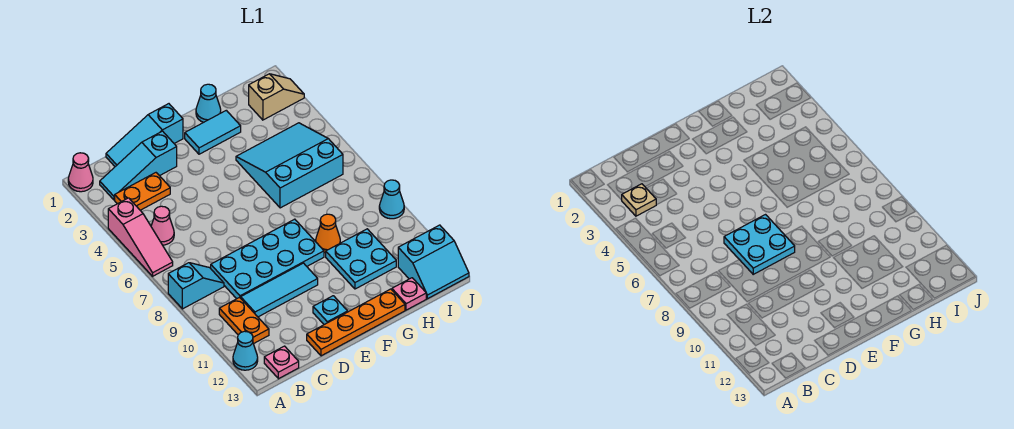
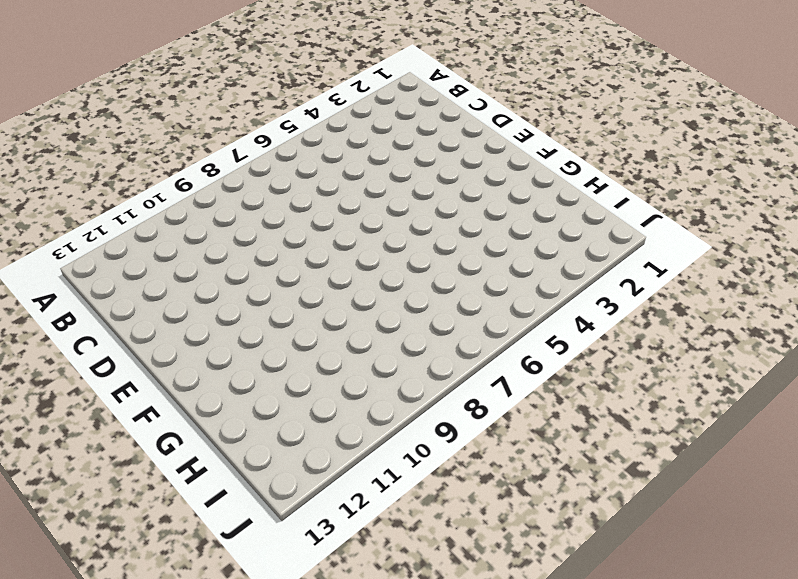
none -> pink 1x1 cone [68,153,93,192]
none -> pink 1x3 slope [108,198,173,276]
none -> cyan 1x2 slope [168,263,224,309]

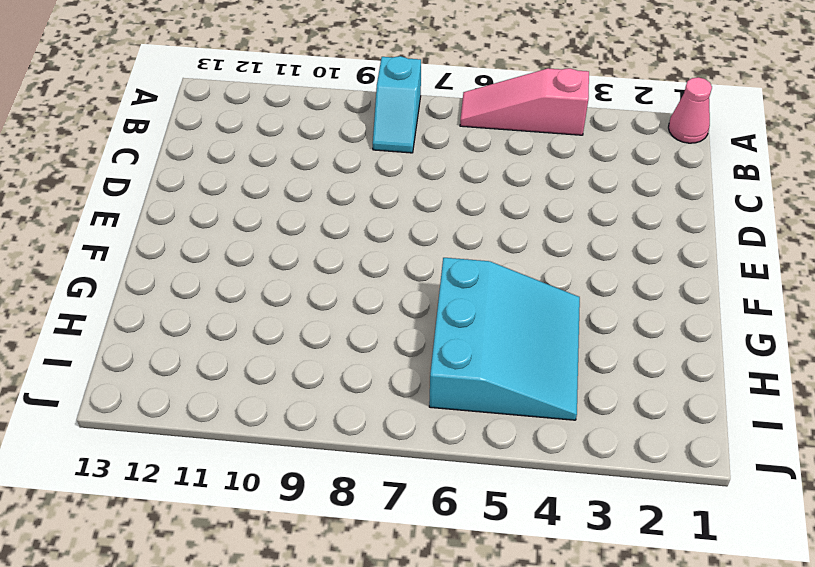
none -> cyan 1x1 cone [233,331,258,370]
none -> cyan 1x3 slope [100,131,177,200]
none -> orange 1x2 plate [115,173,170,210]

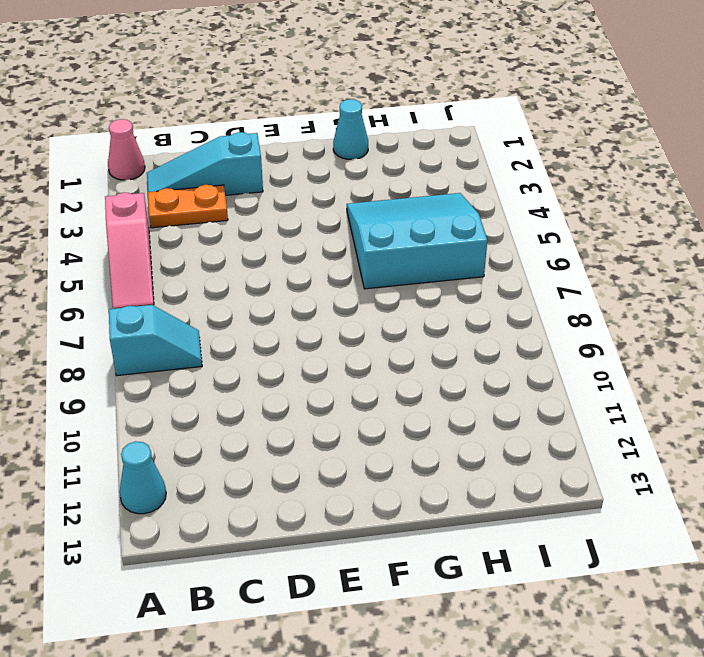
none -> pink 1x1 cone [151,206,174,245]
none -> orange 1x2 plate [219,297,269,344]
none -> pink 1x1 plate [264,346,299,379]

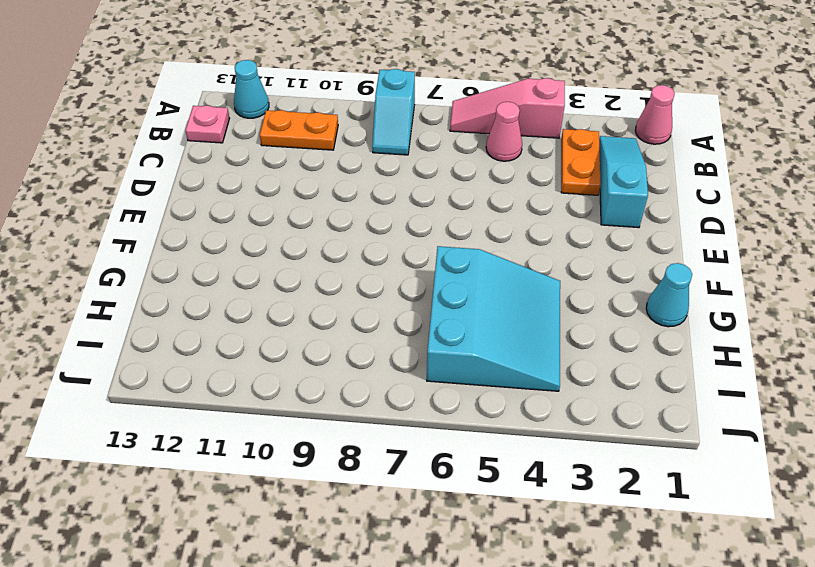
none -> cyan 1x3 slope [106,104,183,166]
none -> cyan 2x4 plate [211,219,324,299]
none -> cyan 1x3 tile [241,263,318,317]

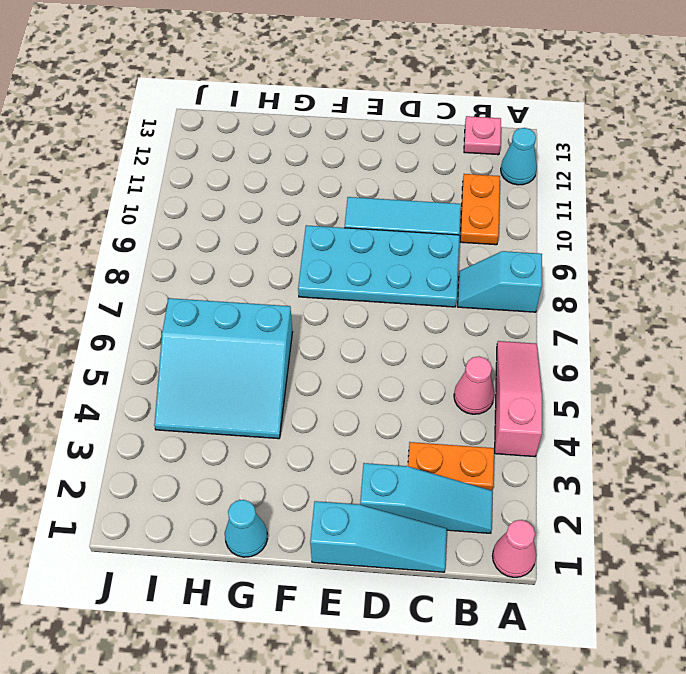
none -> orange 1x4 plate [307,289,405,356]
none -> cyan 1x1 plate [313,296,348,325]
none -> cyan 1x2 tile [185,110,241,154]

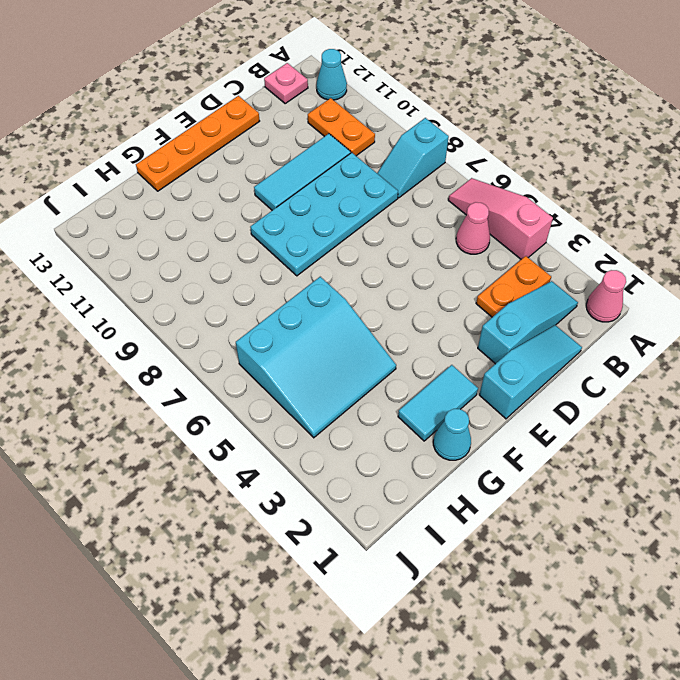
none -> cyan 1x1 plate [313,296,348,325]
none -> orange 1x1 cone [316,214,340,253]
none -> cyan 2x2 plate [326,229,396,289]

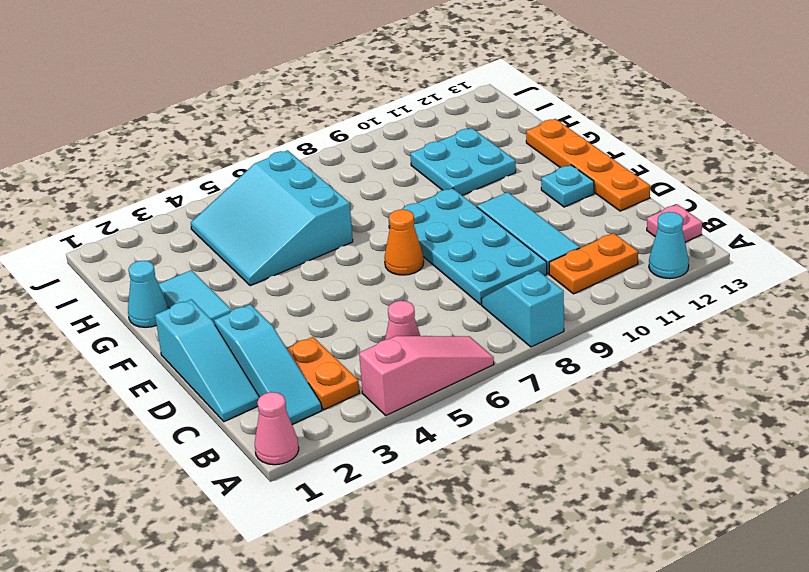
orange 1x1 cone [384,210,424,275] -> orange 1x1 cone moved to [316,214,340,253]
none -> pink 1x1 plate [392,278,426,310]
none -> tan 1x2 slope [249,74,304,120]
none -> cyan 2x2 slope [398,225,469,299]

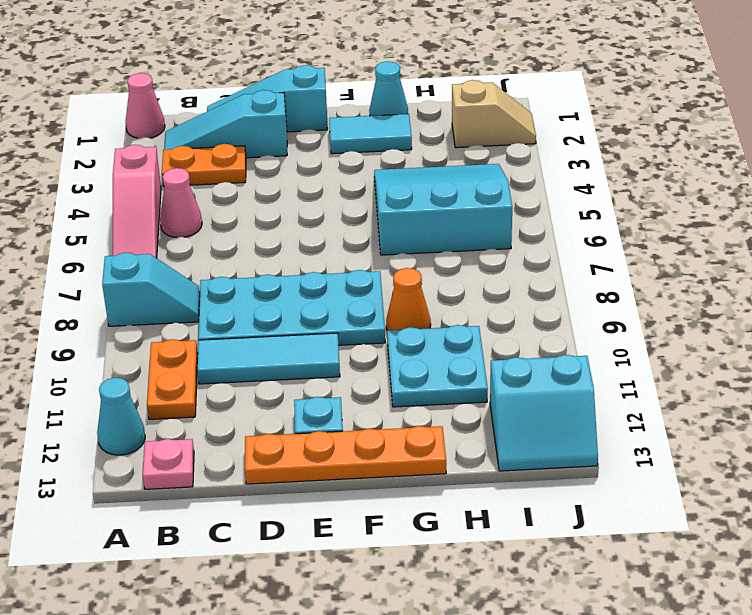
none -> pink 1x1 plate [392,278,426,310]
none -> cyan 1x1 cone [379,180,404,219]
none -> tan 1x1 plate [621,184,656,216]

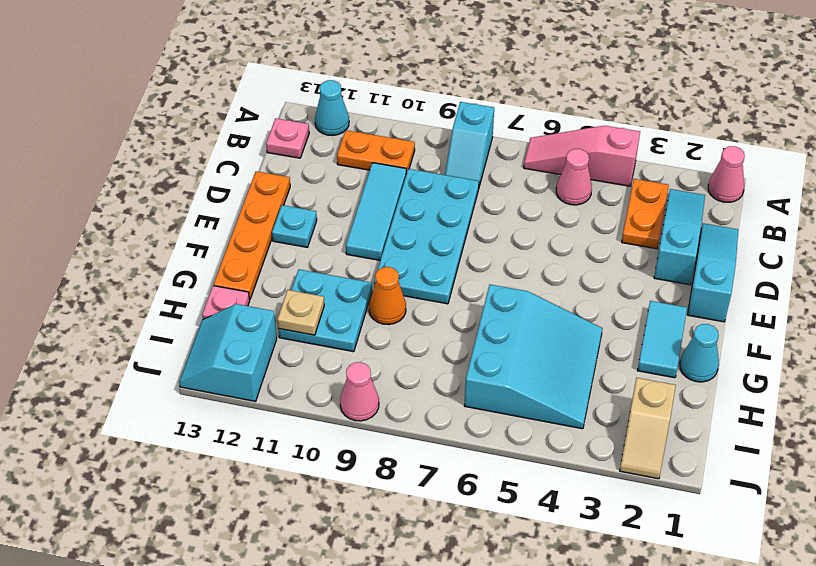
tan 1x1 plate [277,290,324,335] -> tan 1x1 plate moved to [621,184,656,216]
pink 1x1 cone [340,362,379,421] -> cyan 1x1 cone [379,180,404,219]
none -> cyan 2x2 plate [724,215,795,274]

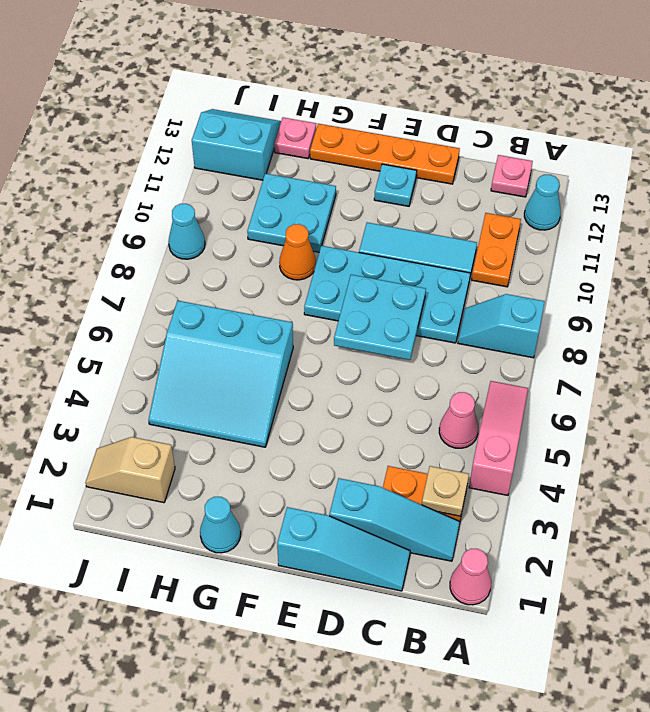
none -> cyan 1x2 tile [185,110,241,154]

